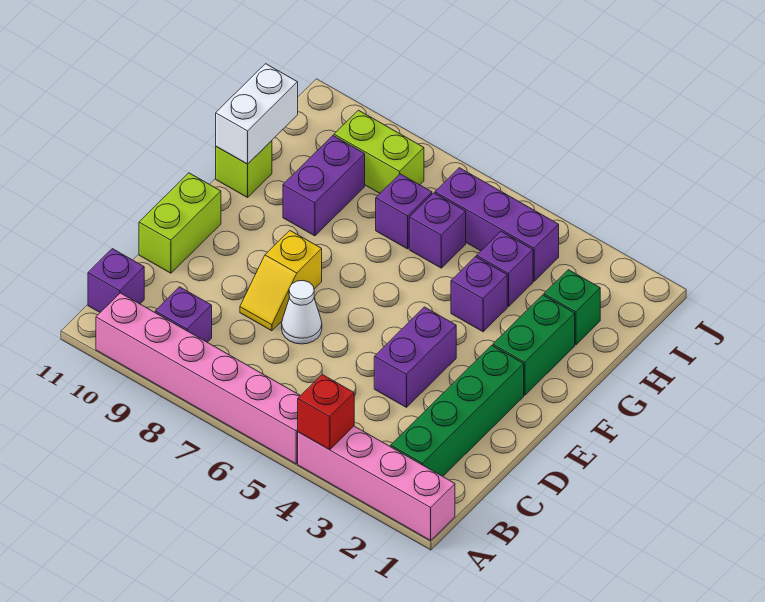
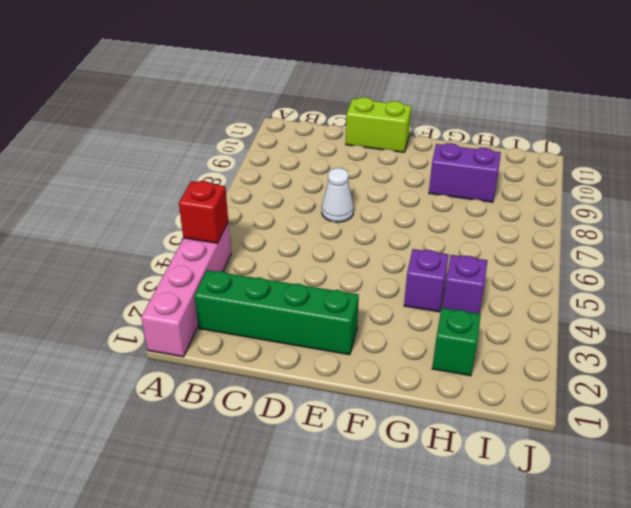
none -> pink 1x6 brick [96,293,300,464]
none -> purple 1x1 brick [155,287,212,342]
none -> purple 1x1 brick [88,249,144,312]

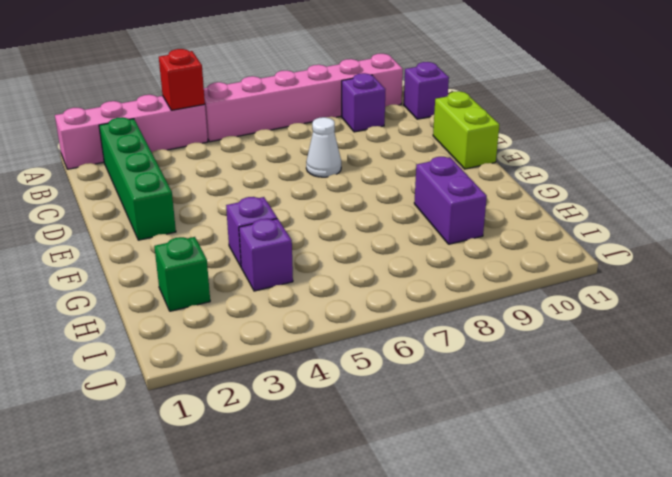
none -> purple 1x2 brick [374,307,456,407]
none -> yellow 1x2 slope [240,231,322,331]
none -> green 1x2 brick [493,295,575,395]

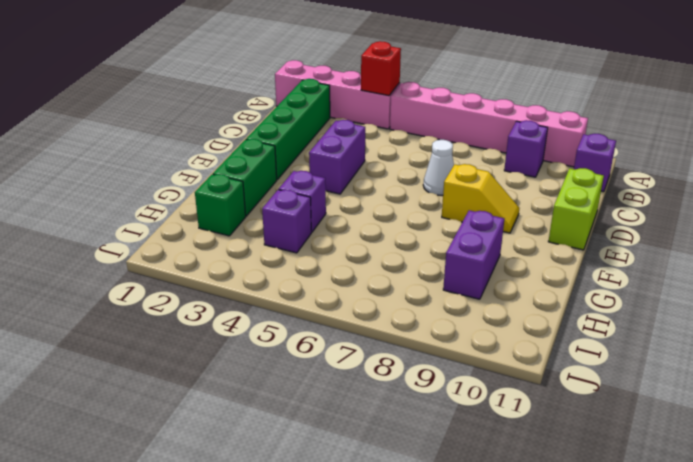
yellow 1x2 slope [442,164,519,233] -> yellow 1x2 slope turned to [240,231,322,331]
none -> lime 1x1 brick [216,141,272,197]
none -> purple 1x1 brick [409,193,466,268]
none -> purple 1x1 brick [376,174,432,249]

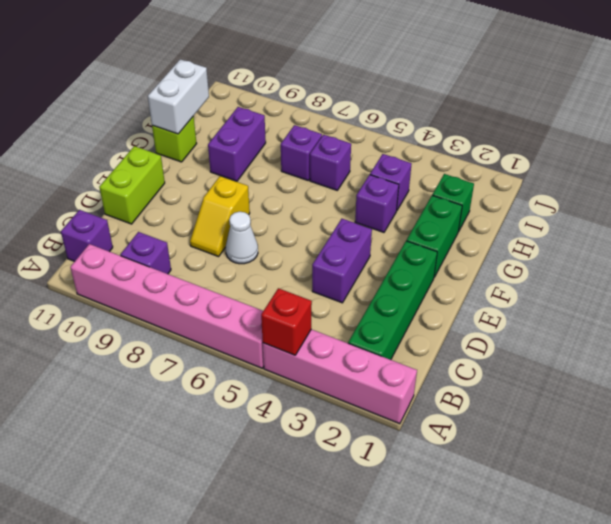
none -> purple 1x3 brick [435,168,559,281]
none -> lime 1x2 brick [334,110,424,193]

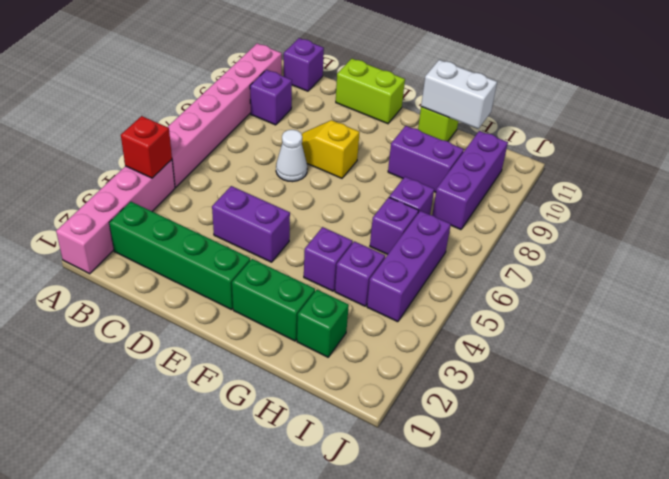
purple 1x3 brick [432,131,508,230] -> lime 1x2 brick [334,110,424,193]

